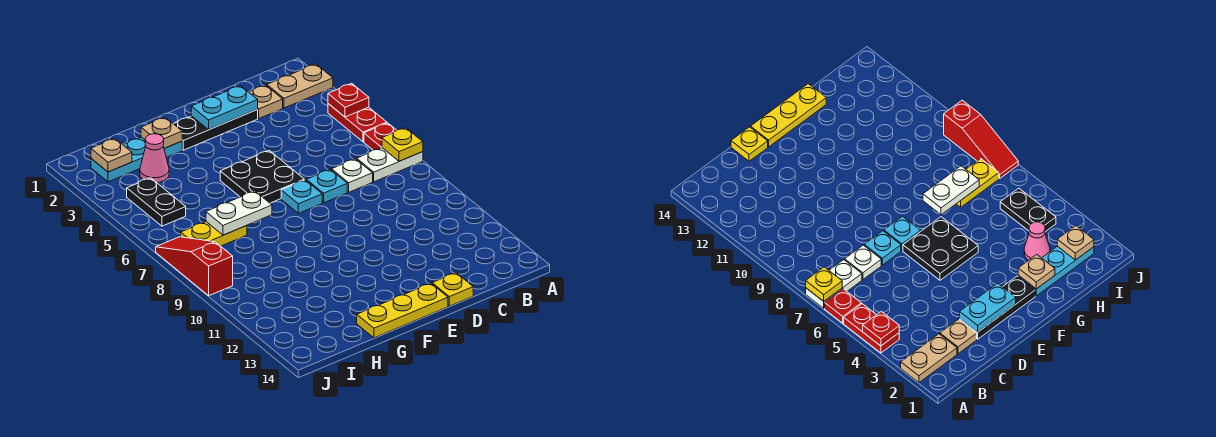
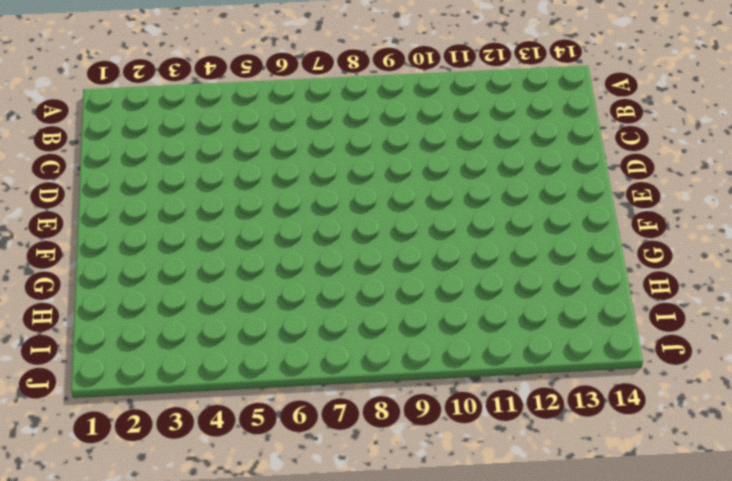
none -> tan 1x2 plate [267,64,333,108]
none -> red 1x2 plate [328,104,387,142]
none -> red 1x1 plate [364,123,396,150]

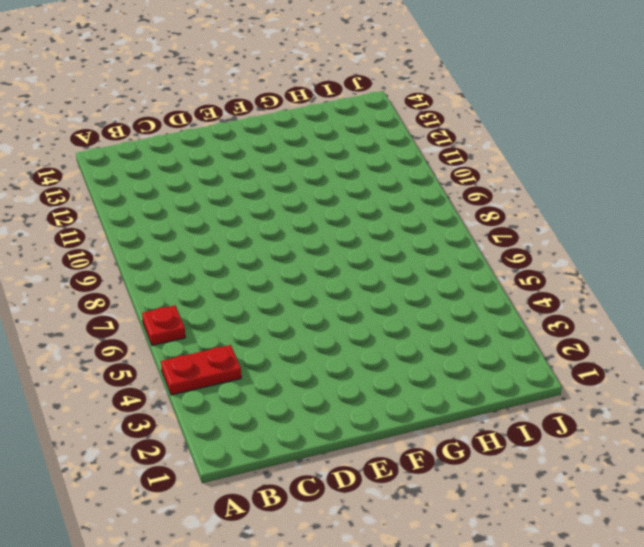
red 1x2 plate [161,345,241,395] -> red 1x2 plate turned to [328,104,387,142]
none -> tan 1x2 plate [267,64,333,108]
none -> white 1x2 plate [357,148,423,182]
none -> tan 1x1 plate [249,85,283,118]

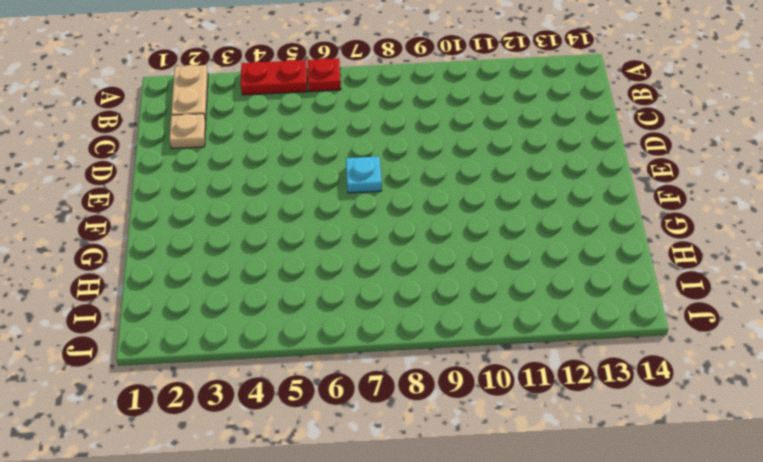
none -> white 1x2 plate [357,148,423,182]
none -> white 1x1 plate [332,159,373,192]
none -> black 1x3 plate [174,110,258,150]

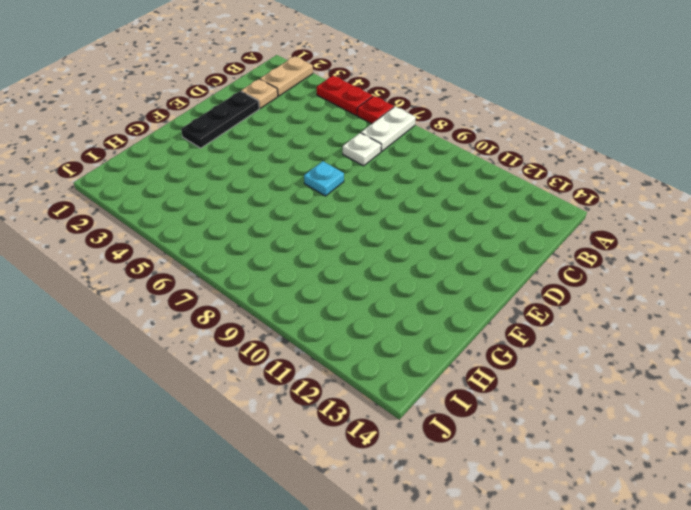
none -> cyan 1x1 plate [306,169,347,203]
none -> yellow 1x1 plate [432,273,473,306]
none -> black 2x2 plate [220,151,304,203]

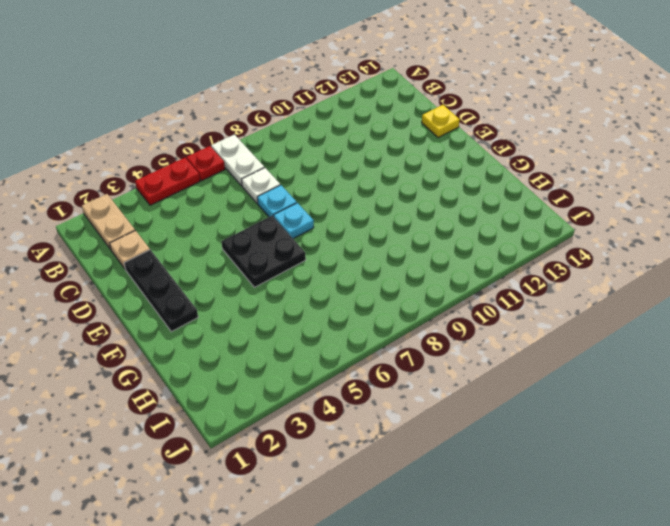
none -> yellow 1x3 plate [357,283,448,338]
none -> cyan 1x3 plate [91,137,182,182]
none -> pink 1x1 cone [140,134,169,183]

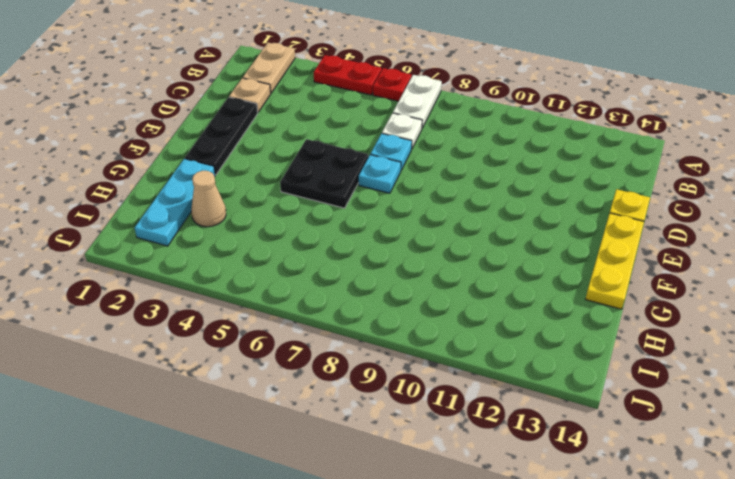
tan 1x1 cone [191,171,226,227] -> pink 1x1 cone [140,134,169,183]
none -> yellow 1x2 plate [181,222,247,246]
none -> black 1x2 plate [127,178,186,226]
none -> red 1x3 slope [156,237,233,296]

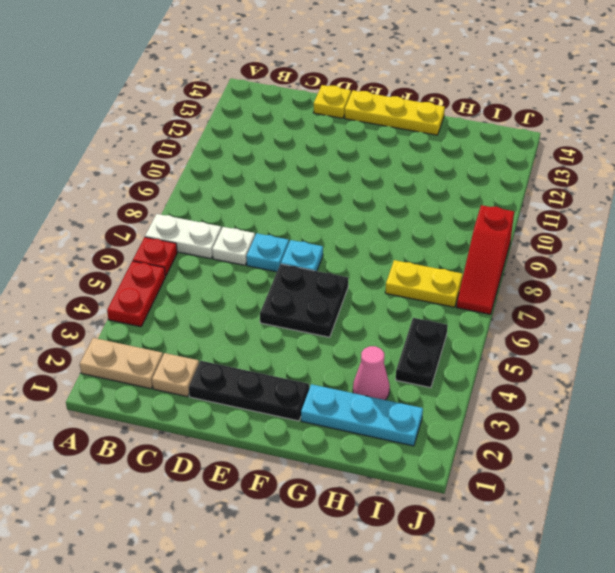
none -> red 1x1 plate [328,84,369,117]
none -> yellow 1x1 plate [382,128,423,161]
none -> cyan 1x2 plate [191,86,258,130]

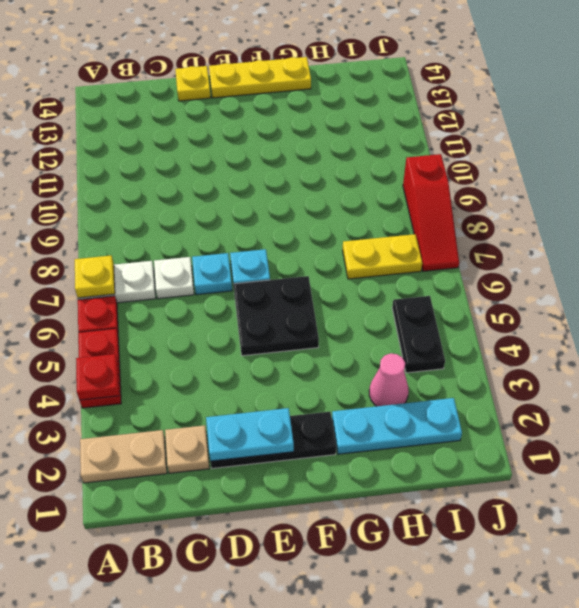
none -> tan 1x1 plate [141,117,182,148]
none -> white 1x2 plate [206,191,272,235]
none -> tan 1x1 plate [91,138,132,172]

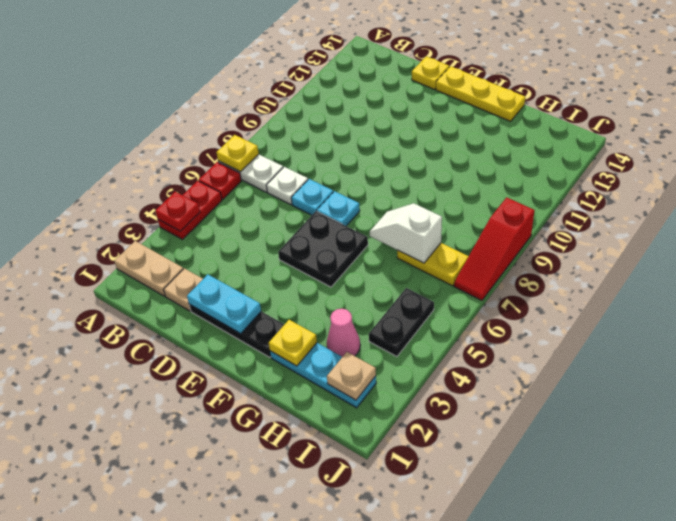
yellow 1x1 plate [269,320,317,366] -> tan 1x1 plate [141,117,182,148]
white 1x2 slope [370,203,442,263] -> white 1x2 plate [206,191,272,235]

